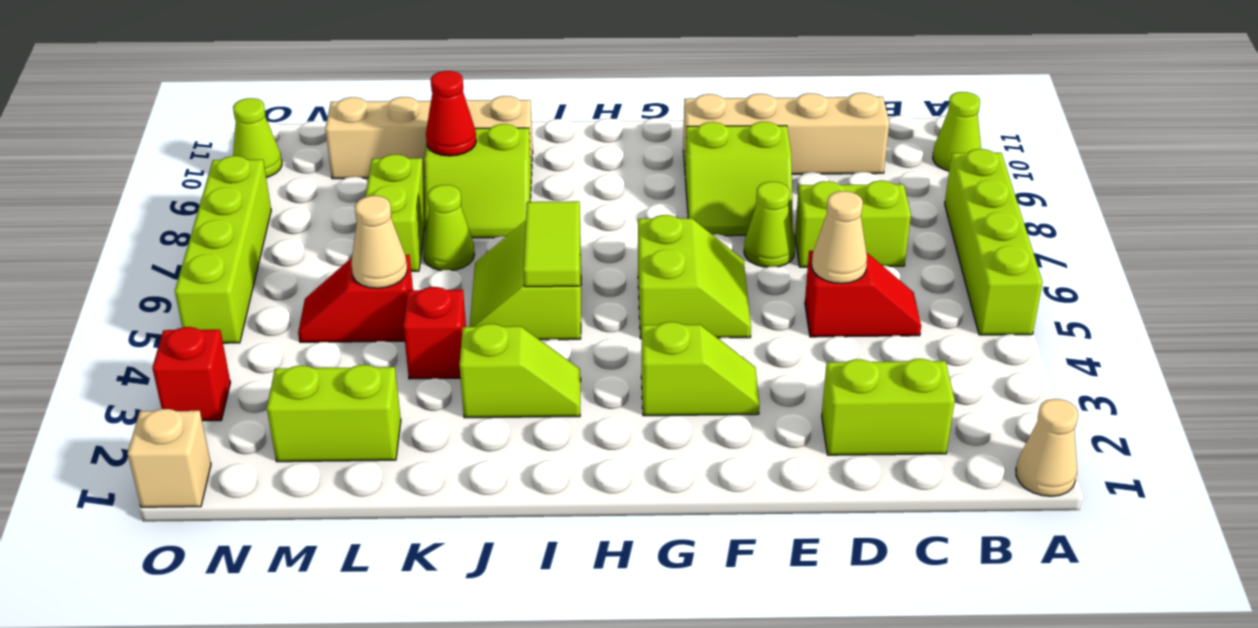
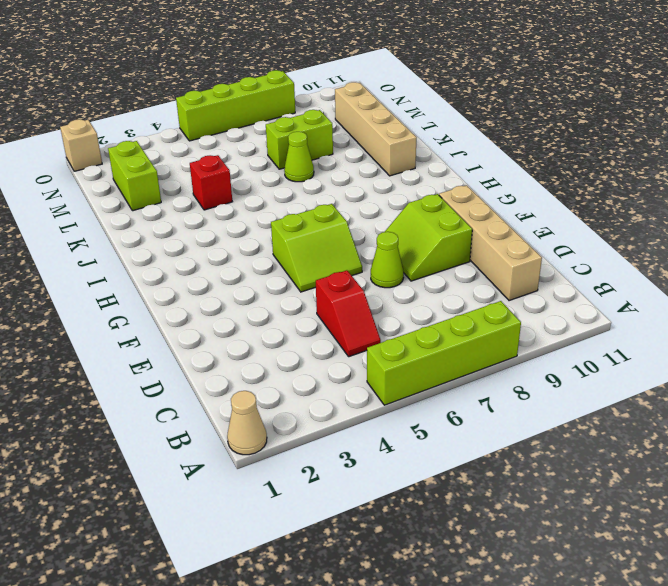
none -> lime 1x1 cone [933,92,981,171]
none -> lime 1x2 brick [822,359,955,455]
none -> lime 1x2 brick [795,181,911,267]

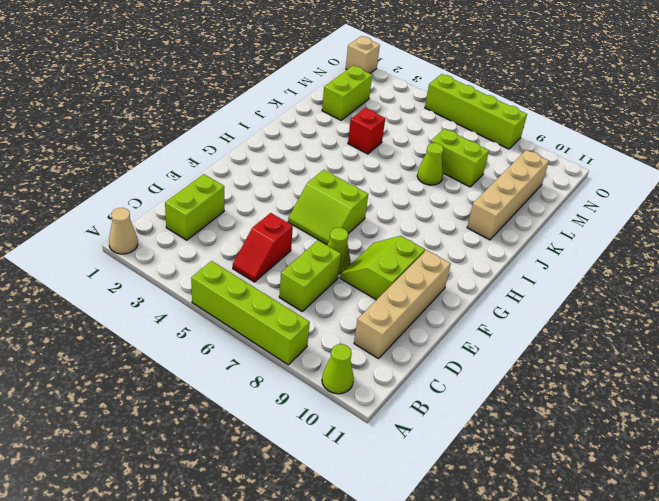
none -> lime 1x2 slope [641,322,759,416]
none -> lime 1x2 slope [459,324,581,418]
none -> lime 2x2 slope [470,220,581,340]

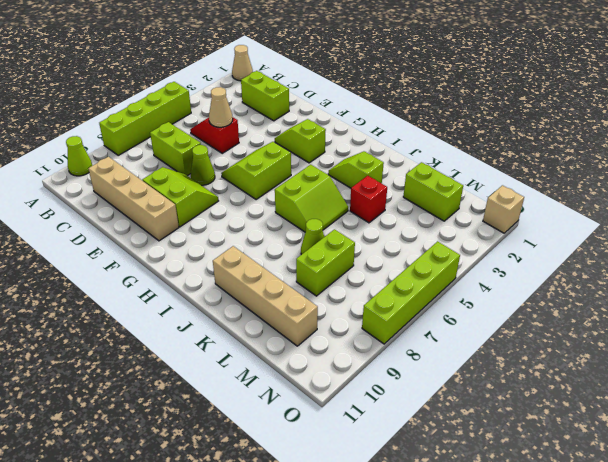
none -> lime 2x2 slope [425,124,531,238]
none -> red 1x2 slope [298,255,413,342]
none -> red 1x1 brick [152,327,231,421]

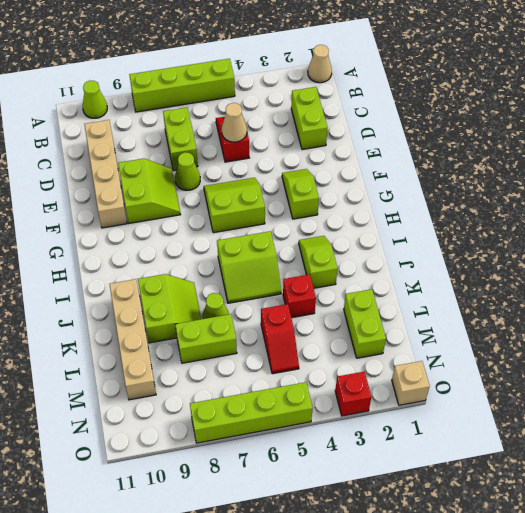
none -> lime 1x1 cone [233,98,282,178]
none -> lime 1x2 tile [523,201,580,287]
none -> red 1x1 cone [426,71,476,156]

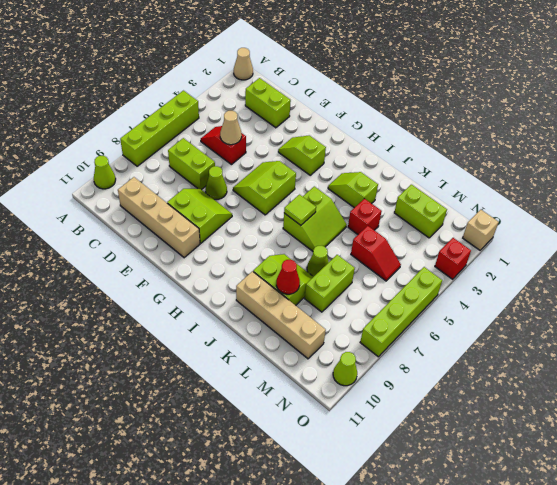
lime 1x1 tile [284,195,316,225] -> lime 1x2 tile [523,201,580,287]
none -> tan 1x1 cone [351,196,407,288]

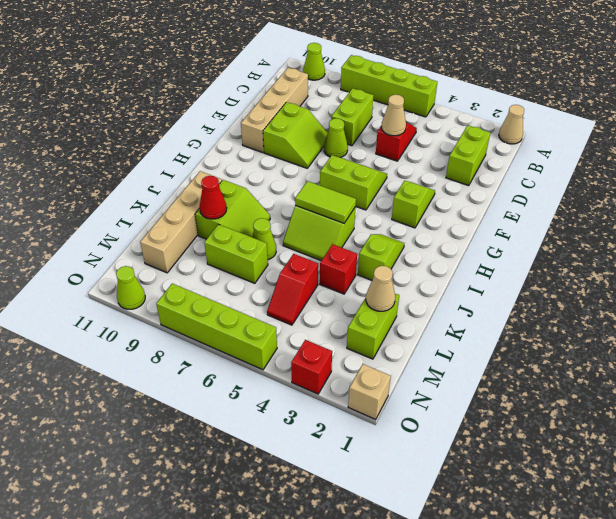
tan 1x1 cone [366,266,395,311] -> tan 1x1 cone moved to [351,196,407,288]

